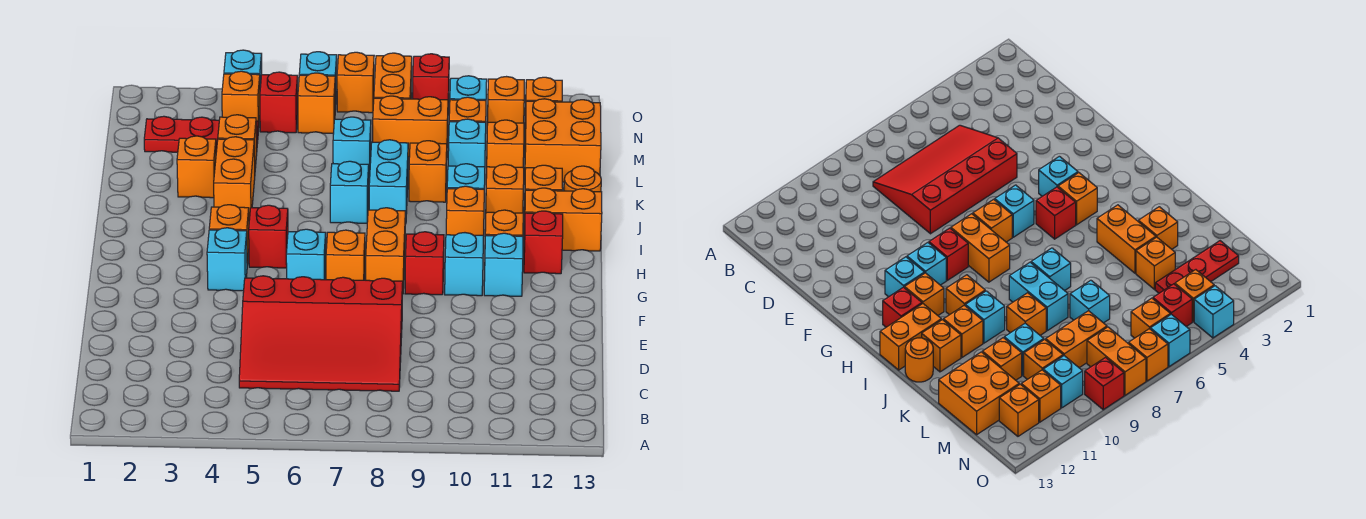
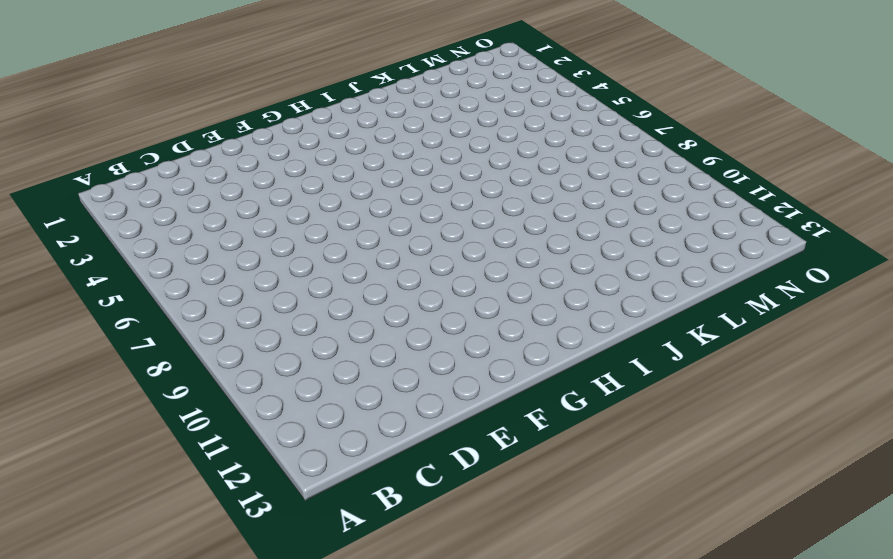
none -> red 3x4 slope [239,276,403,391]
none -> cyan 1x1 brick [207,228,247,291]
none -> cyan 1x1 brick [286,229,326,280]
none -> orange 1x1 brick [326,230,365,280]

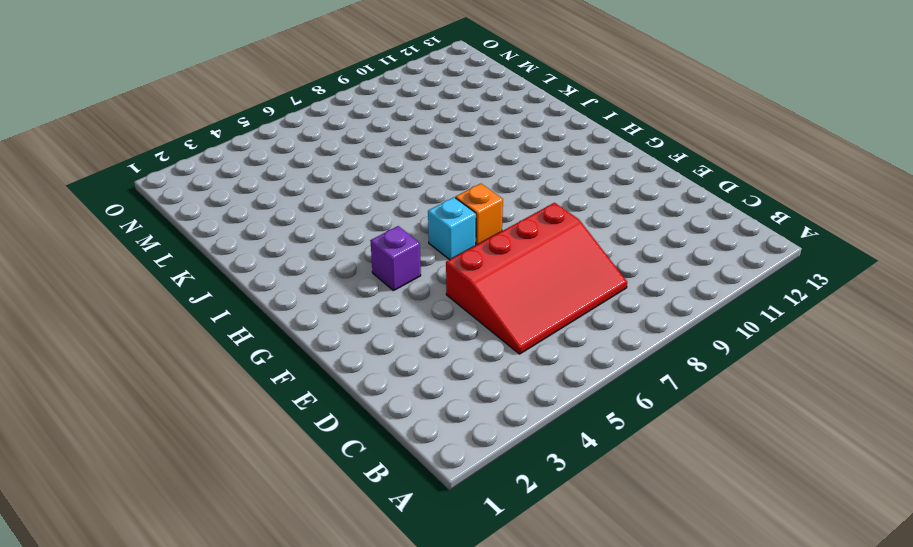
purple 1x1 brick [370,226,421,291] -> cyan 1x1 brick [207,228,247,291]
none -> orange 1x2 brick [366,208,405,294]
none -> red 1x1 brick [405,232,444,295]
none -> cyan 1x1 brick [445,233,484,296]
none -> cyan 1x1 brick [484,233,523,296]

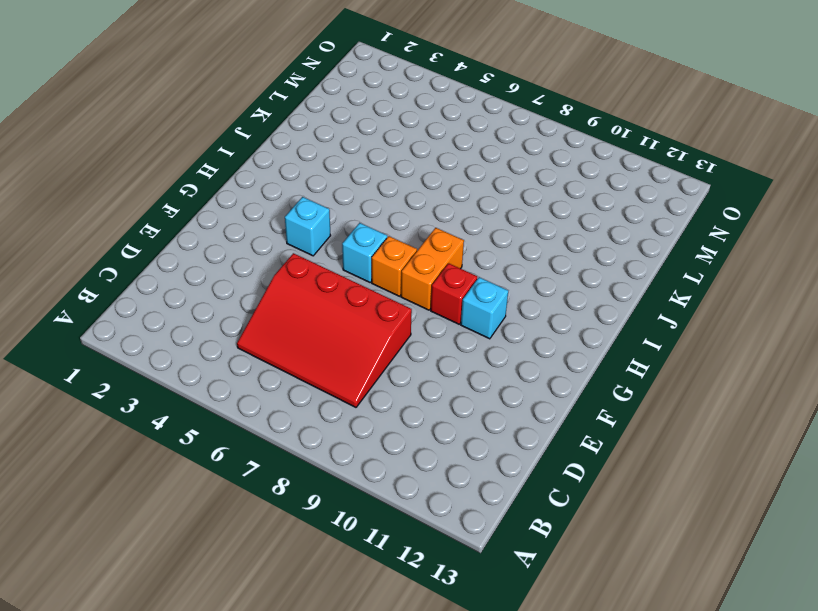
none -> cyan 1x1 brick [484,233,523,296]
none -> orange 1x1 brick [209,205,249,265]
none -> red 1x1 brick [249,205,288,268]
none -> orange 1x1 brick [485,210,523,236]

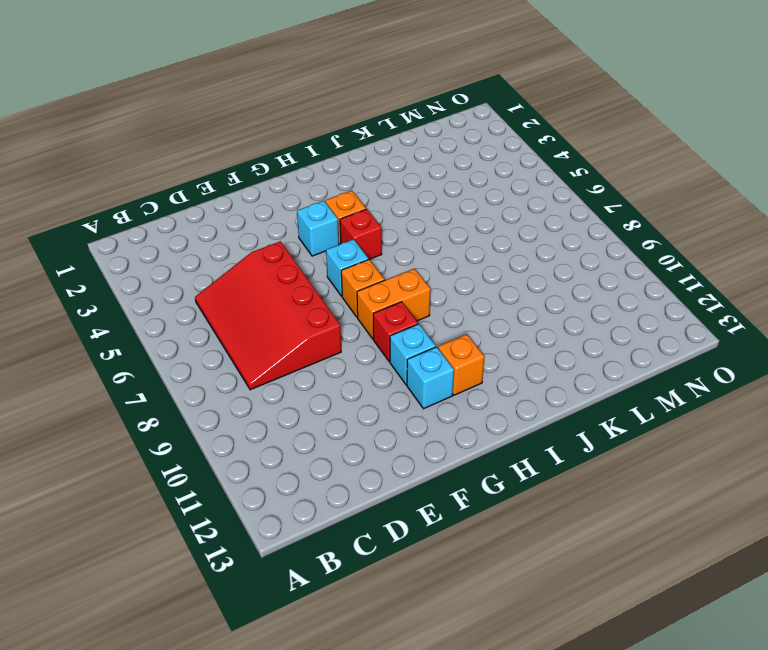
none -> red 1x1 brick [524,211,563,274]
none -> orange 1x1 brick [446,186,484,235]
none -> orange 1x2 brick [524,188,602,251]
none -> orange 1x2 brick [214,137,255,220]

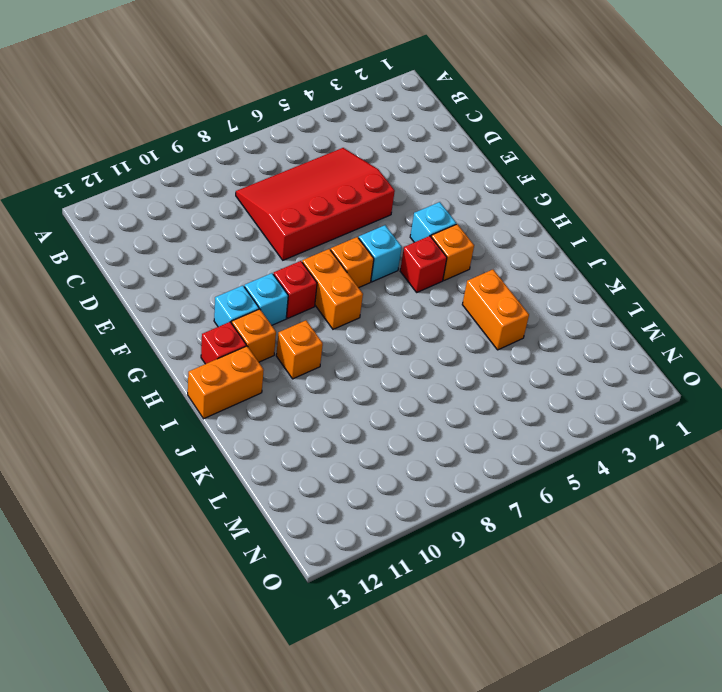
none -> cyan 1x1 brick [330,161,369,223]
none -> cyan 1x2 brick [369,140,408,224]
none -> cyan 1x1 brick [447,164,485,189]
none -> orange 1x1 brick [486,164,524,213]

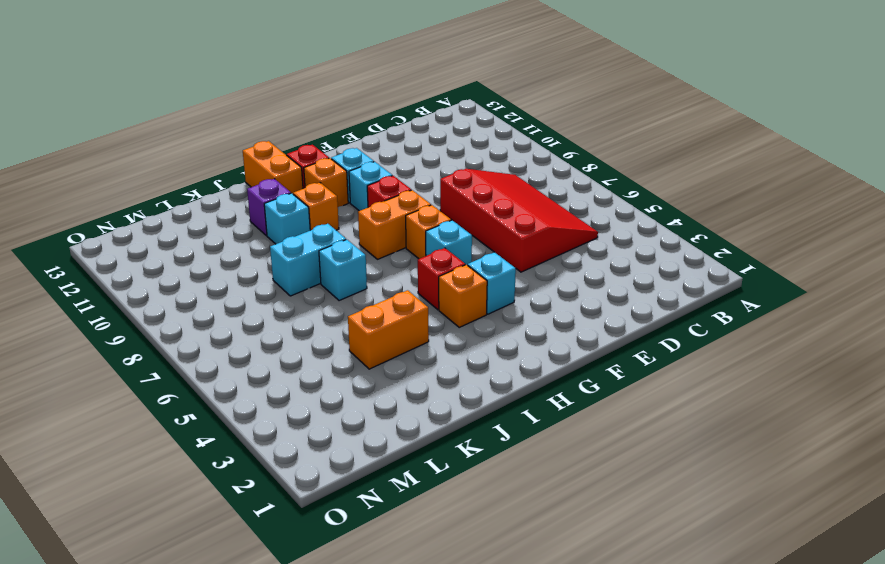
purple 1x1 brick [247,179,291,236] -> orange 1x1 brick [486,164,524,213]
none -> orange 1x1 brick [524,165,563,220]
none -> orange 1x1 round brick [564,166,601,192]
none -> orange 1x1 brick [177,136,216,198]
none -> orange 1x1 brick [409,141,447,202]

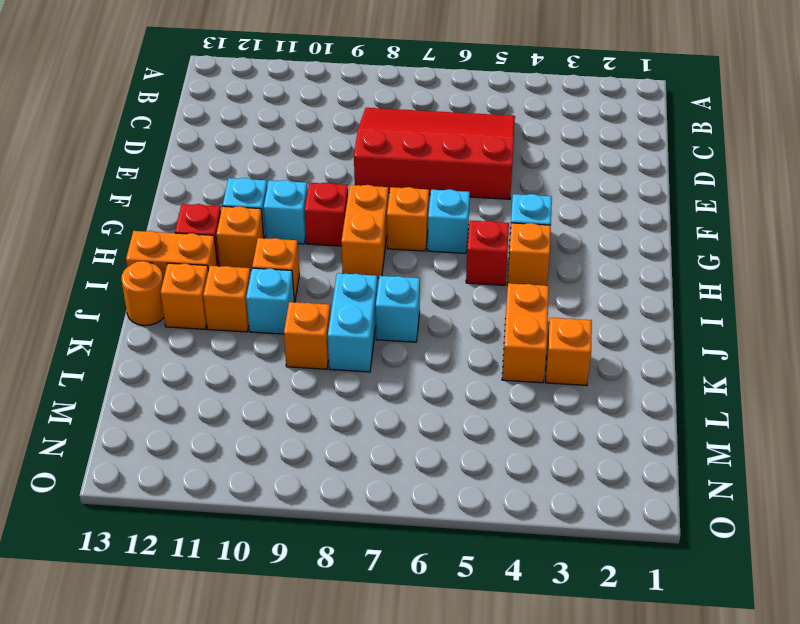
none -> orange 1x1 brick [218,115,257,168]
none -> cyan 1x1 brick [333,117,371,178]
none -> cyan 1x1 brick [448,119,486,167]
none -> orange 1x1 brick [486,120,524,177]

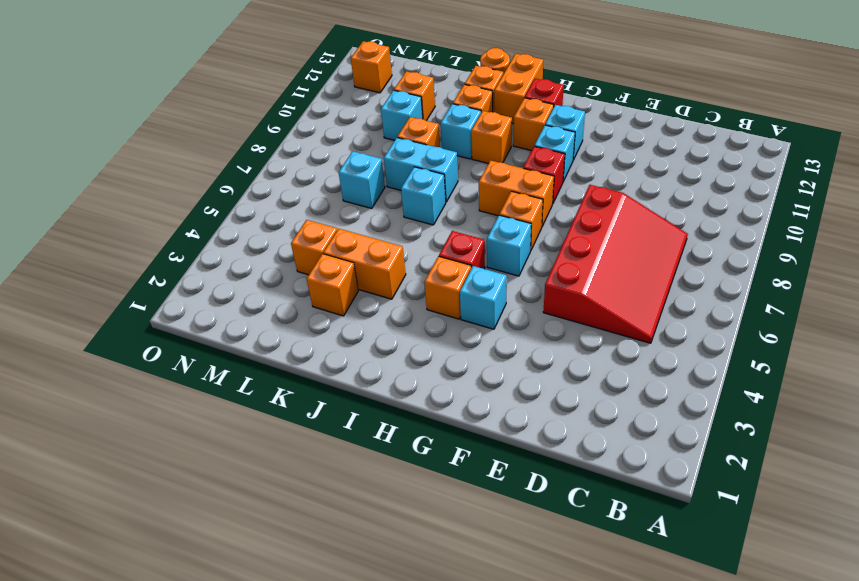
none -> orange 2x2 brick [525,99,601,182]
none -> red 1x3 plate [144,116,258,152]
none -> orange 1x2 brick [373,96,448,157]
none -> orange 1x1 brick [449,97,486,122]

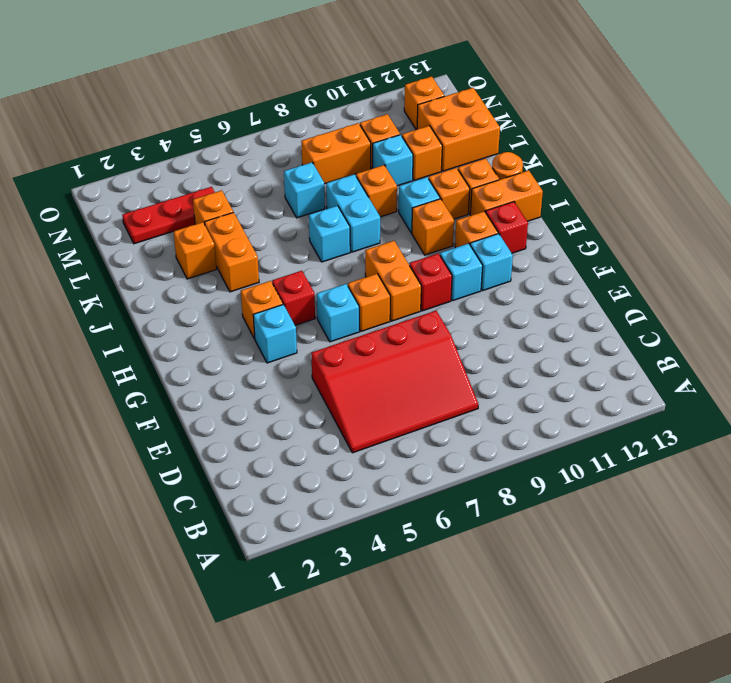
none -> orange 1x1 brick [222,71,260,131]
none -> red 1x1 brick [260,72,298,133]
none -> orange 1x1 brick [298,73,335,133]
none -> orange 1x2 brick [374,53,412,99]

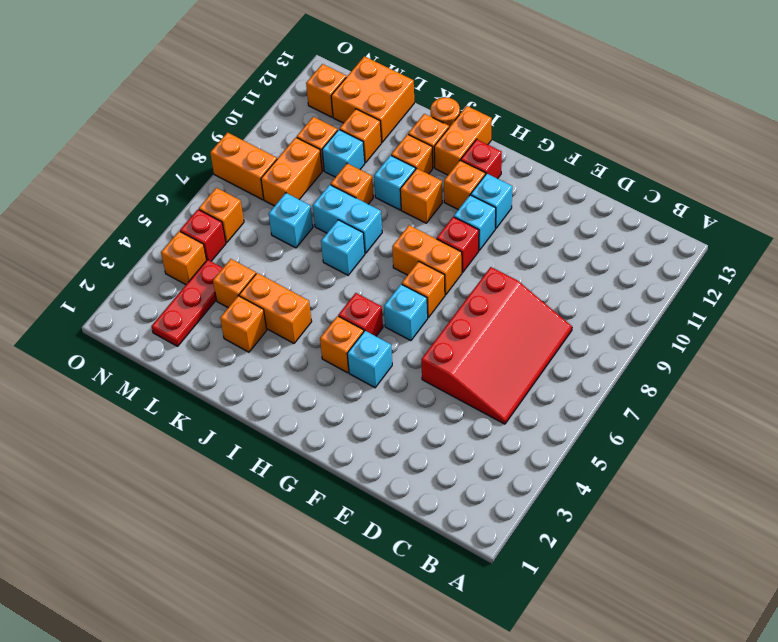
none -> cyan 1x1 brick [450,76,487,100]
none -> orange 1x1 brick [487,77,524,125]
none -> cyan 1x1 brick [224,50,262,87]
none -> cyan 1x1 brick [299,52,337,110]

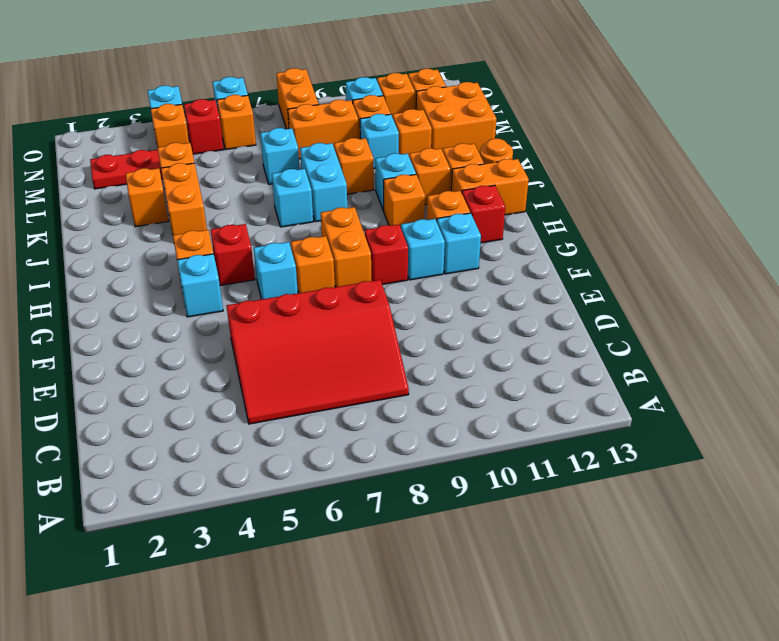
none -> orange 1x1 brick [337,52,374,113]
none -> red 1x1 brick [413,54,449,103]

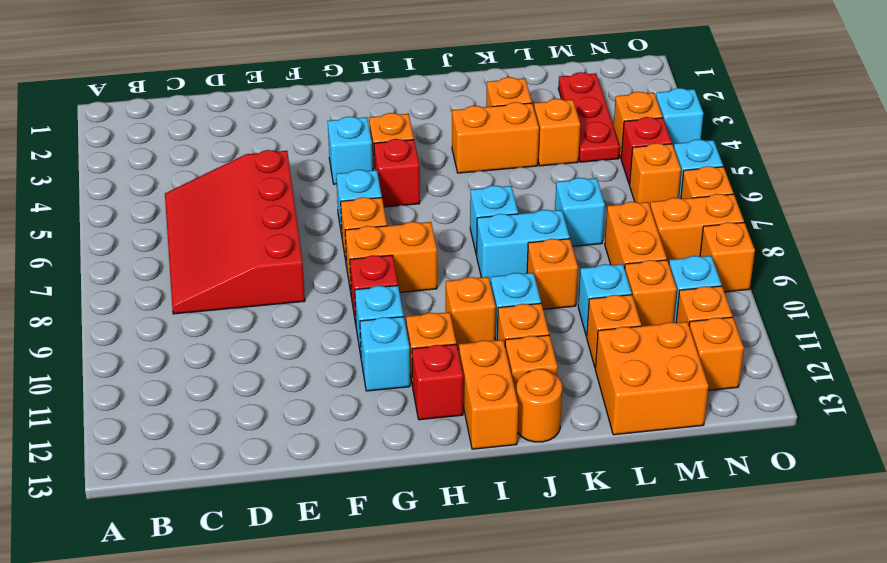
orange 1x1 brick [700,222,755,292] -> red 1x1 brick [413,54,449,103]

